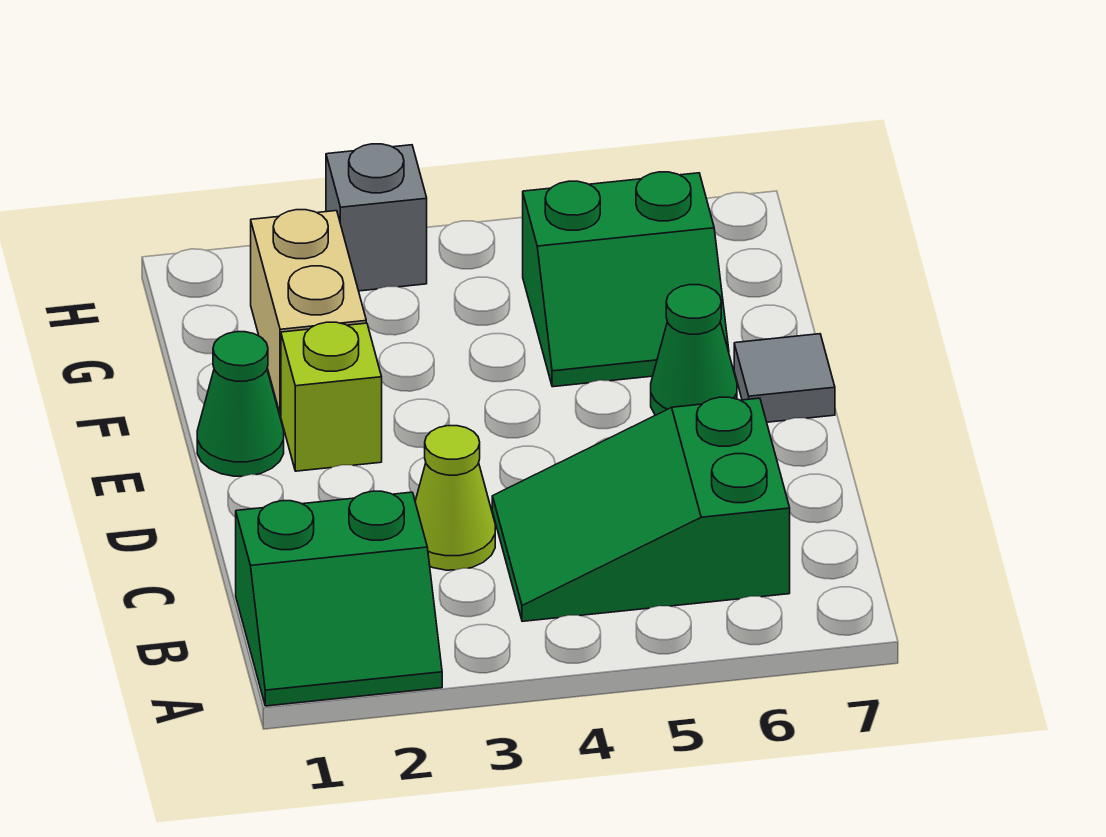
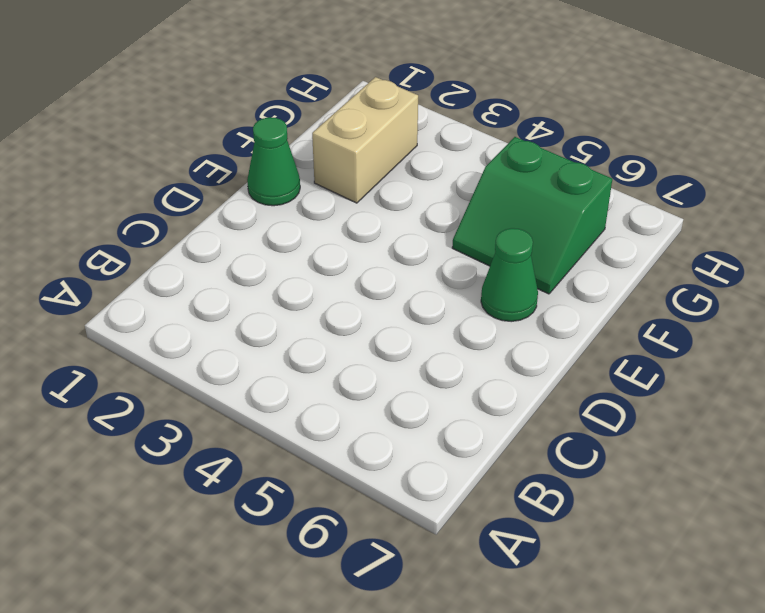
none -> green 2x2 slope [236,491,442,706]
none -> green 2x3 slope [492,397,790,621]

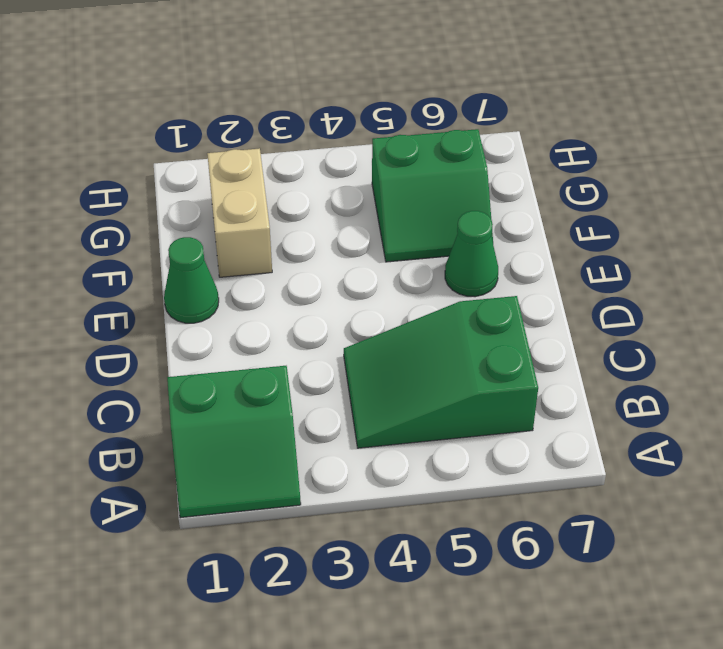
none -> lime 1x1 cone [415,426,495,570]
none -> lime 1x1 brick [281,322,382,471]

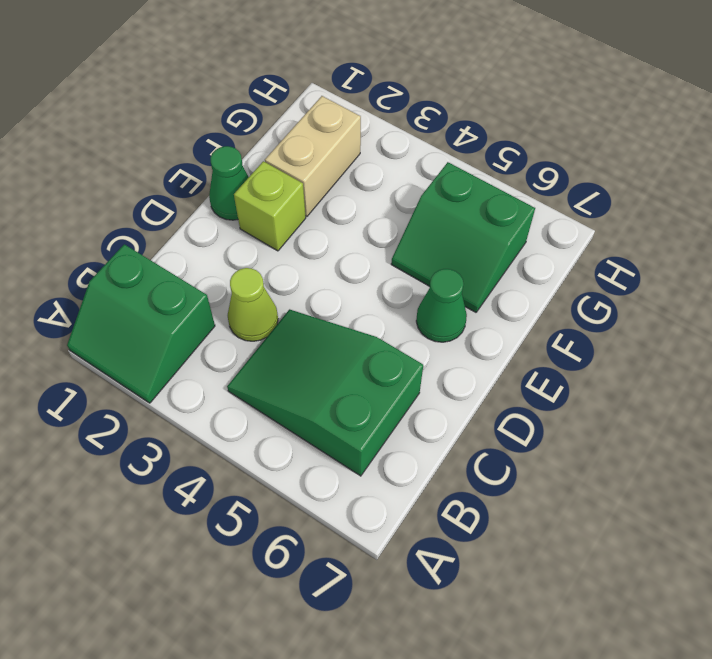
none -> grey 1x1 tile [734,334,835,422]
none -> grey 1x1 brick [326,144,427,291]

